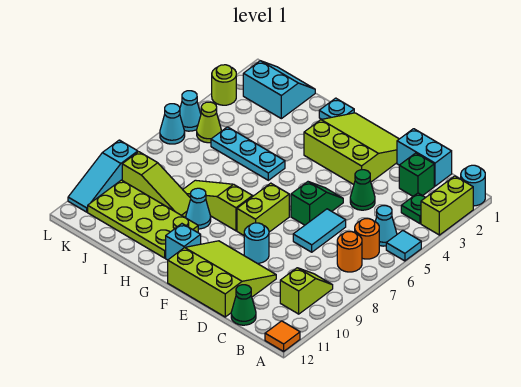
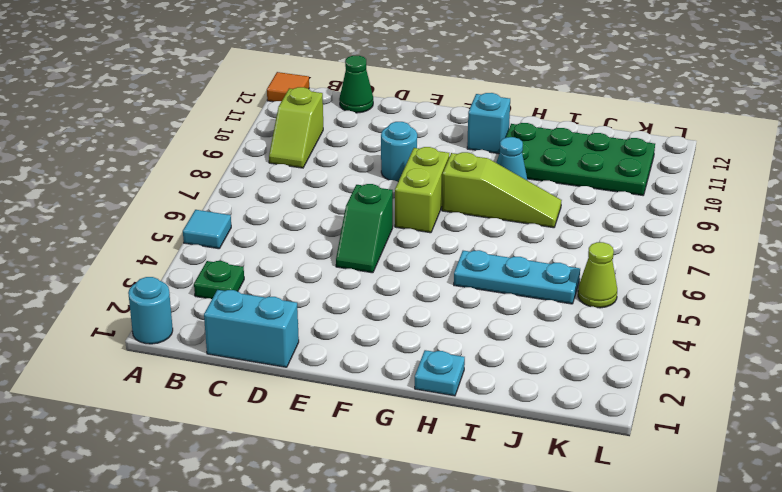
green 2x4 plate [497,123,655,195] -> lime 2x4 plate [88,180,198,258]
none -> lime 1x2 brick [421,176,473,235]
none -> cyan 1x1 cone [375,206,397,246]
none -> orange 1x1 round brick [355,219,379,259]
none -> orange 1x1 round brick [337,232,362,272]

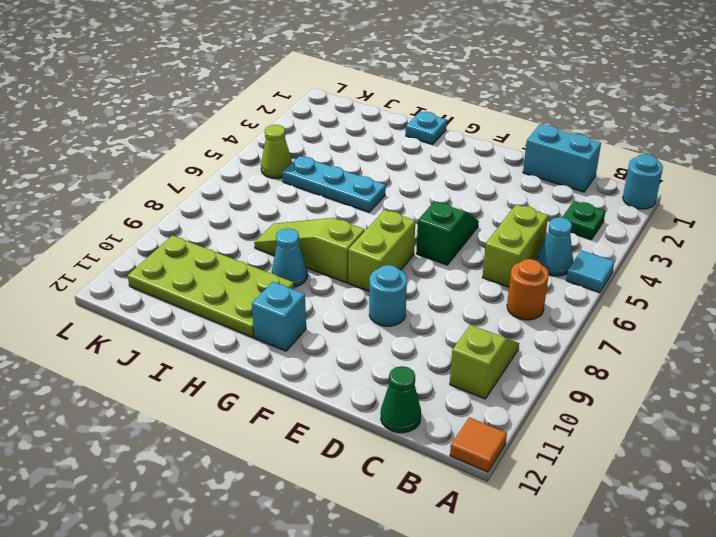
lime 1x2 brick [482,205,548,287] -> lime 1x2 brick moved to [421,176,473,235]
none -> orange 1x1 round brick [355,219,379,259]
none -> green 1x1 brick [399,153,434,196]
none -> green 1x1 cone [350,170,375,210]
none -> cyan 1x2 tile [293,209,346,252]

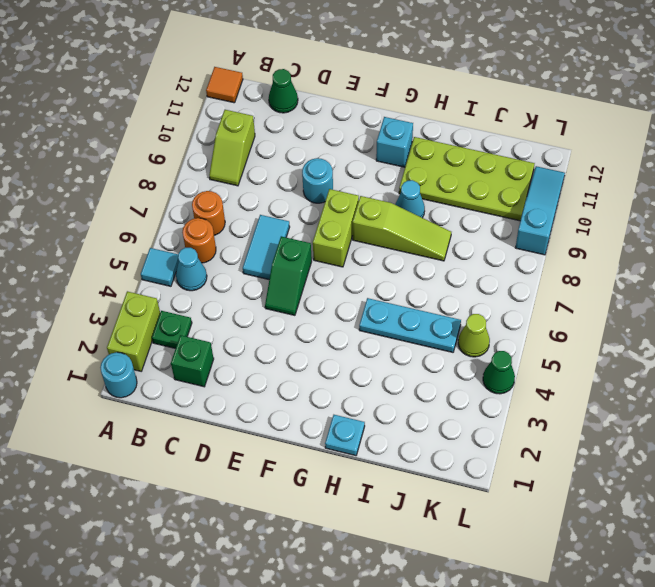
green 1x1 cone [483,351,515,394] -> green 1x1 cone moved to [350,170,375,210]
none -> cyan 1x2 brick [397,129,452,186]
none -> lime 3x3 slope [168,241,276,317]
none -> lime 3x3 slope [304,113,399,185]
none -> lime 1x3 slope [122,152,191,217]

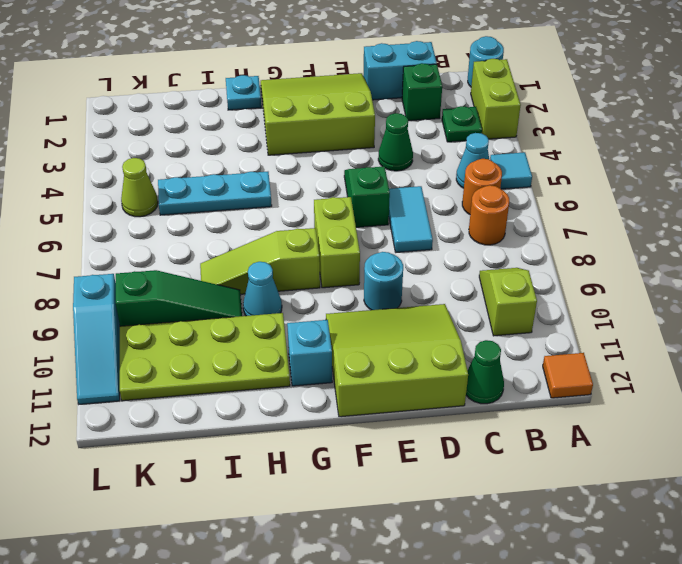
green 1x3 slope [116,270,242,326] -> lime 1x3 slope [122,152,191,217]
none -> cyan 2x2 slope [243,61,315,119]
none -> lime 1x1 round brick [212,65,236,105]
none -> cyan 1x1 cone [180,91,201,131]
none -> cyan 1x1 cone [160,104,185,144]

